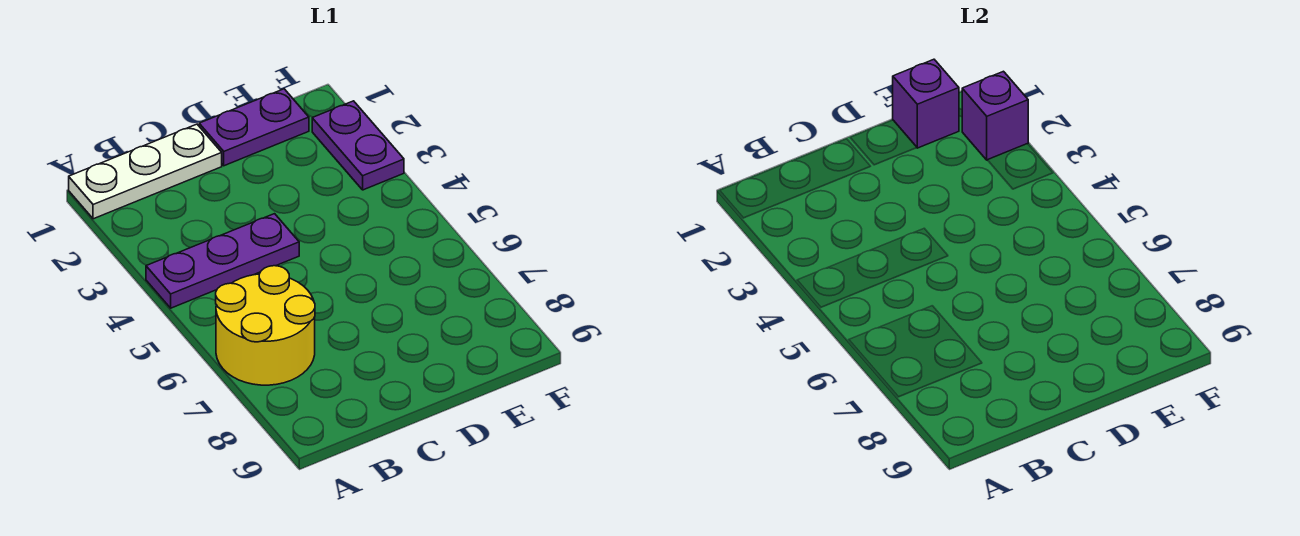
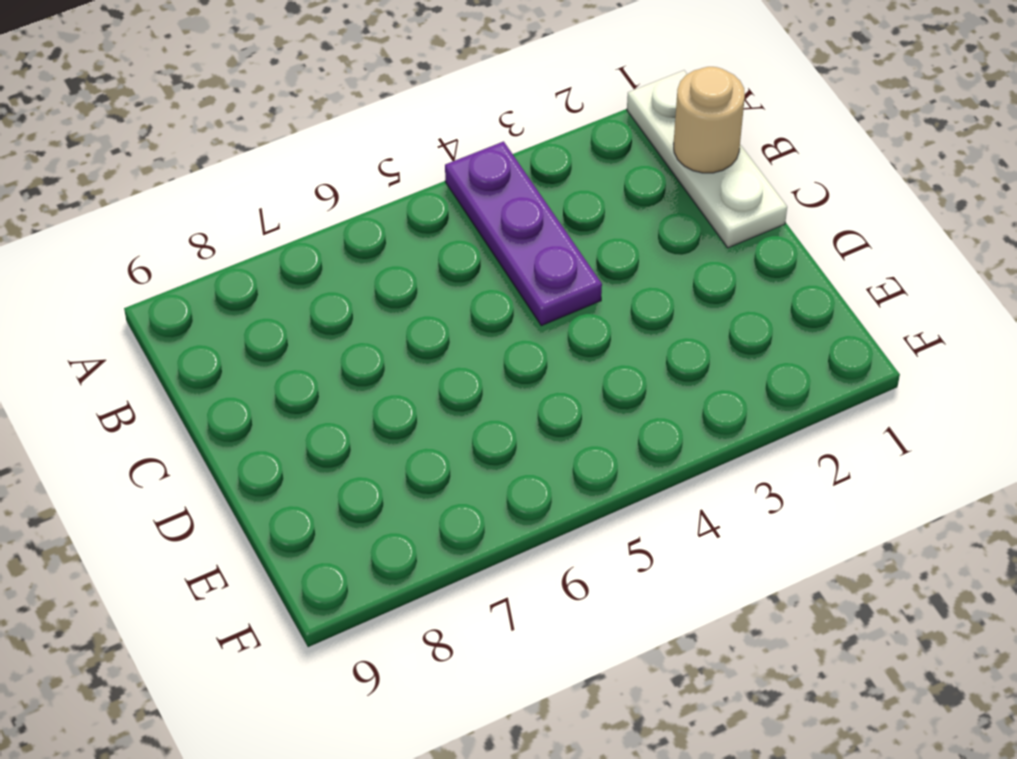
tan 1x1 round brick [674,67,745,173] -> none
none -> yellow 2x2 round brick [216,266,315,385]
none -> purple 1x2 plate [199,89,309,166]

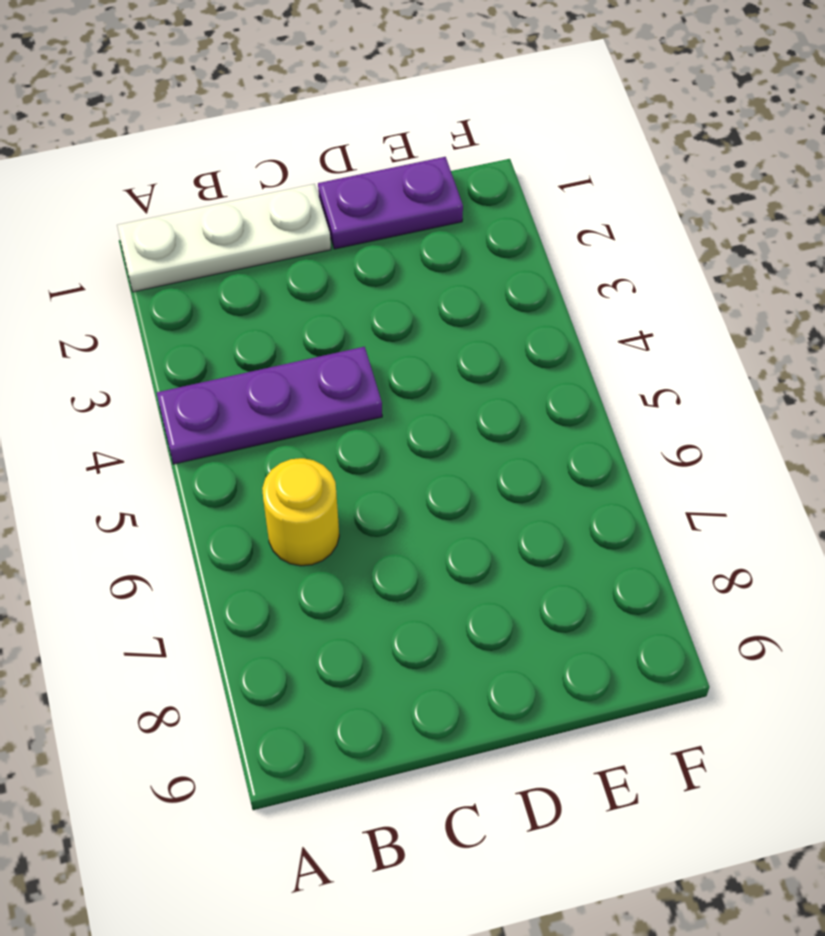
yellow 1x1 round brick [262,458,339,566] -> yellow 2x2 round brick [216,266,315,385]
none -> purple 1x2 plate [312,101,404,190]
none -> purple 1x1 brick [893,59,959,148]

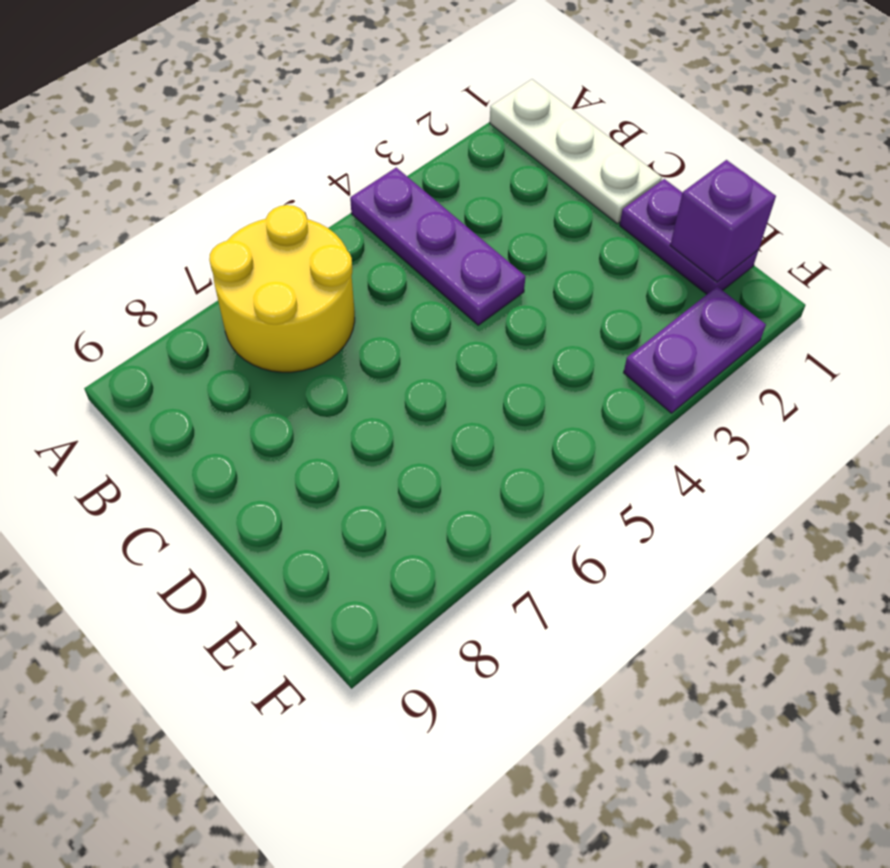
none -> purple 1x1 brick [962,71,1028,160]

